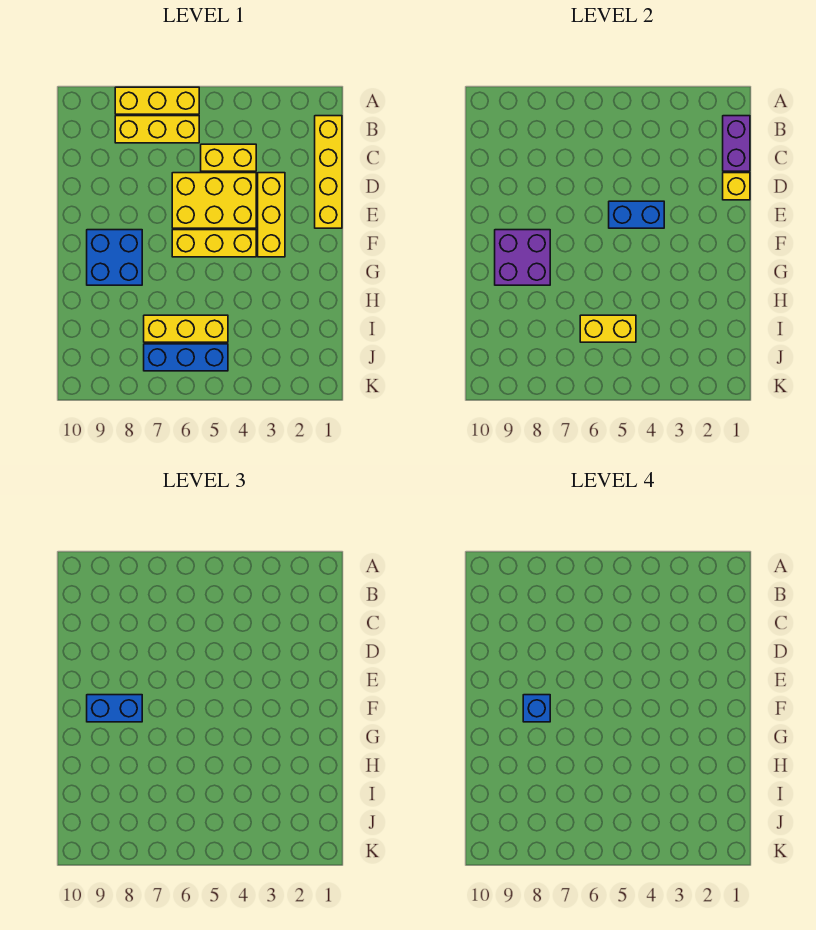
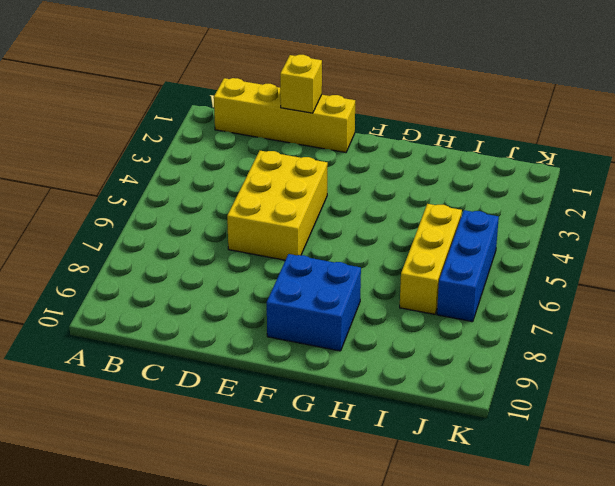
none -> yellow 1x3 brick [115,87,199,114]
none -> yellow 1x3 brick [115,116,199,143]
none -> yellow 1x2 brick [201,144,256,171]

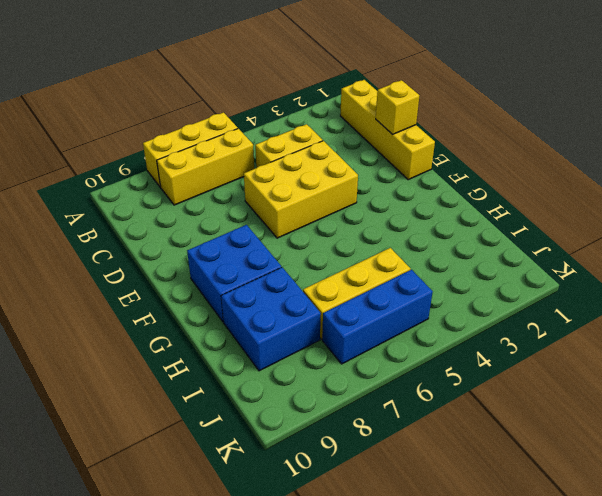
blue 2x2 brick [221,267,321,371] -> none
none -> yellow 1x3 brick [258,173,285,257]
none -> yellow 1x3 brick [172,230,256,257]
none -> purple 1x2 brick [723,116,750,171]

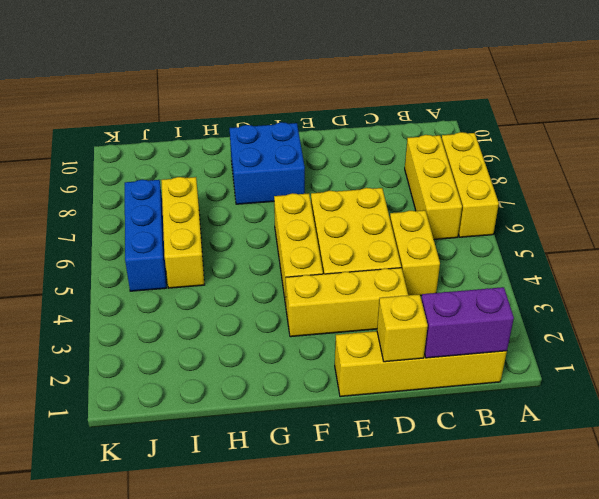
none -> blue 1x2 brick [609,201,664,228]
none -> purple 2x2 brick [495,230,550,285]
none -> yellow 1x2 brick [580,315,636,342]

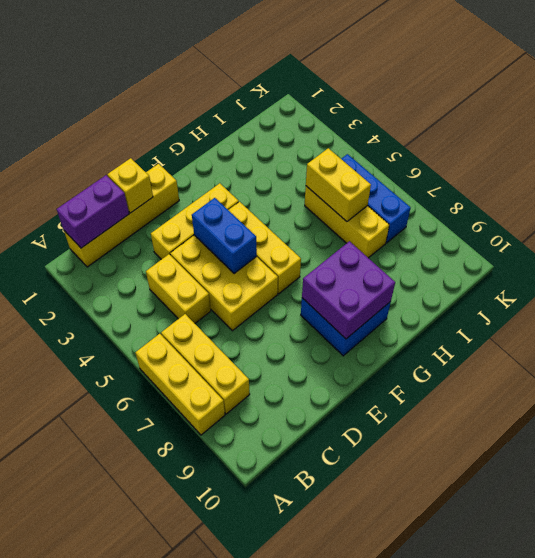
none -> blue 1x2 brick [87,695,142,722]
none -> blue 1x1 brick [523,695,550,722]

